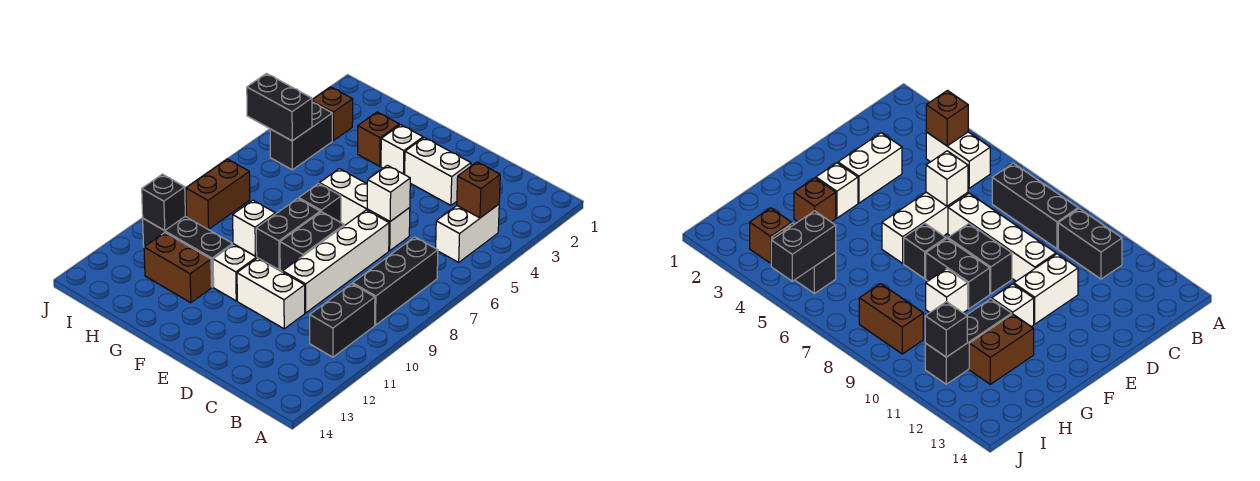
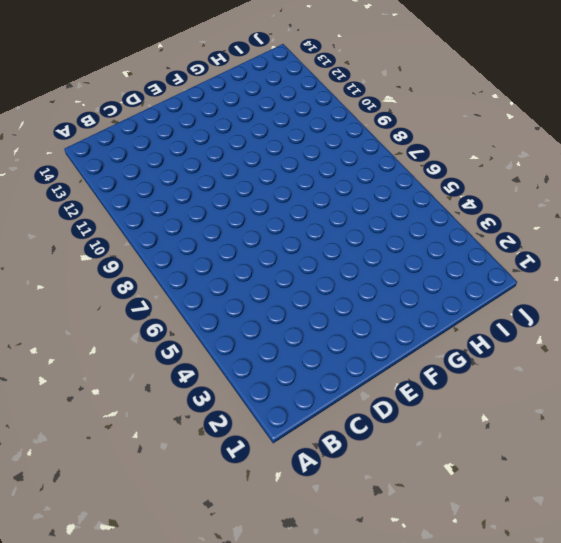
none -> white 1x2 brick [436,204,499,262]
none -> black 1x3 brick [353,237,438,325]
none -> black 1x2 brick [310,284,375,357]

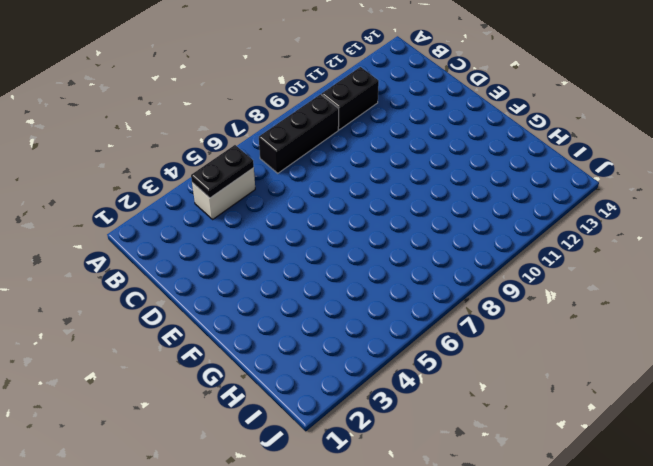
black 1x2 plate [191,145,254,198] -> brown 1x1 brick [457,162,500,218]
none -> white 1x2 brick [405,138,471,205]
none -> white 1x3 brick [320,169,410,251]
none -> white 1x4 brick [283,210,389,313]

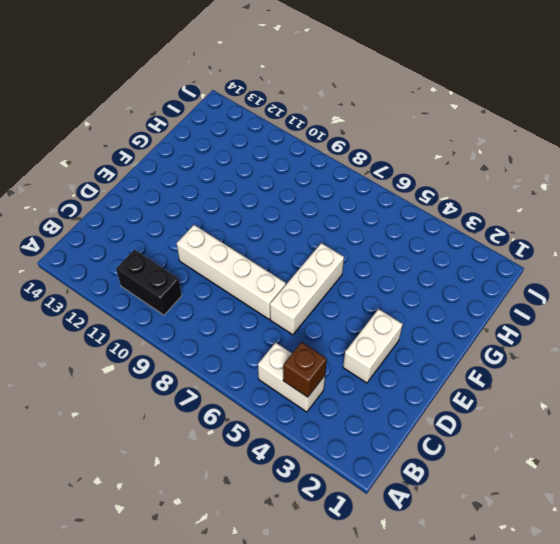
none -> black 1x3 brick [353,237,438,325]
none -> white 1x2 brick [237,258,305,329]
none -> black 1x2 brick [280,212,344,272]

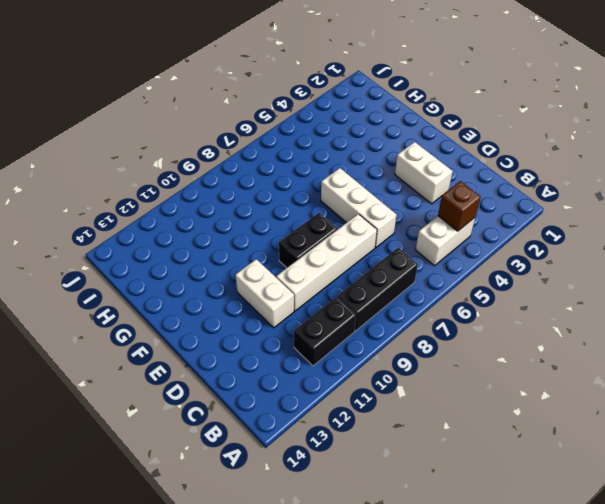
none -> white 1x1 brick [381,125,423,175]
none -> black 1x1 brick [299,184,341,222]
none -> black 1x2 brick [256,198,320,270]

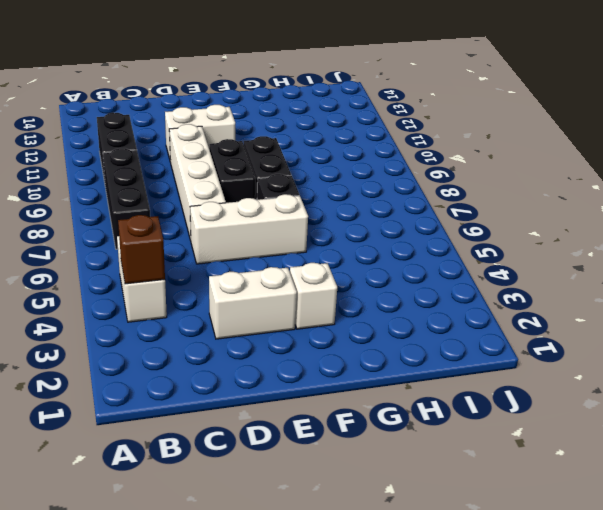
none -> white 1x1 brick [213,244,256,301]
none -> brown 1x1 brick [358,112,399,166]
none -> white 1x1 brick [233,200,275,256]

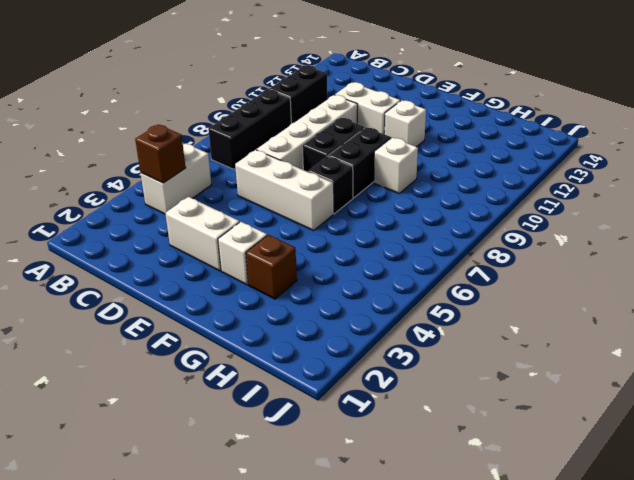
none -> black 1x3 brick [143,216,233,287]
none -> brown 1x2 brick [144,233,212,303]
none -> brown 1x1 brick [312,87,353,141]

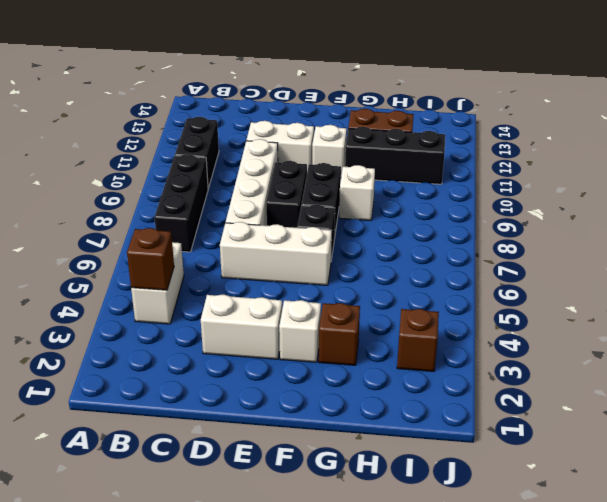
none -> black 1x2 brick [270,102,332,170]
none -> brown 1x2 brick [186,159,250,229]
none -> white 1x1 brick [367,165,410,221]

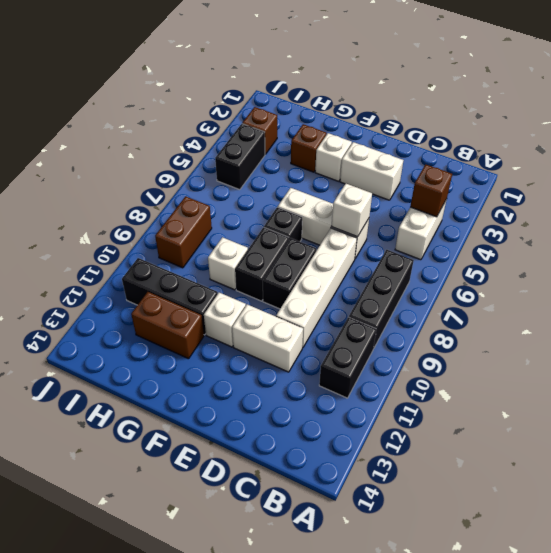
none -> black 1x2 brick [247,74,312,141]
none -> black 1x1 brick [142,174,185,230]

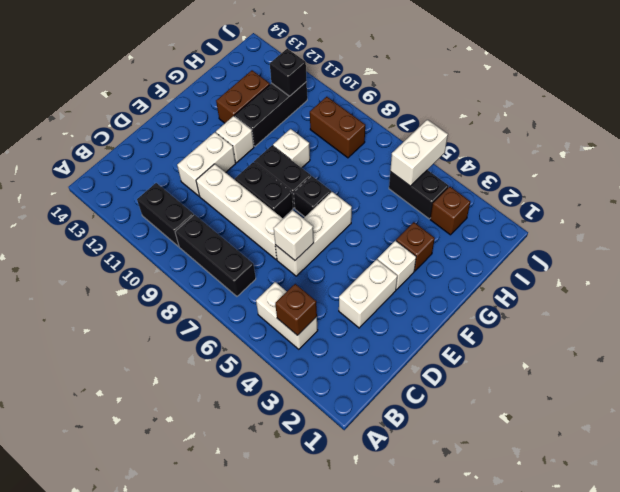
white 1x2 brick [390,120,448,186] -> black 1x2 brick [247,74,312,141]

